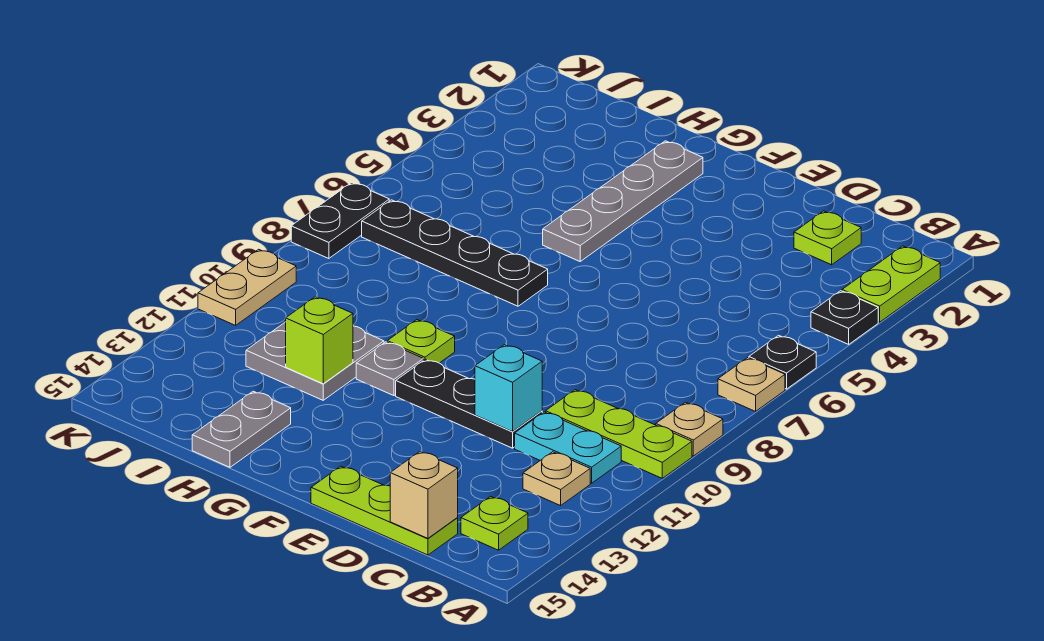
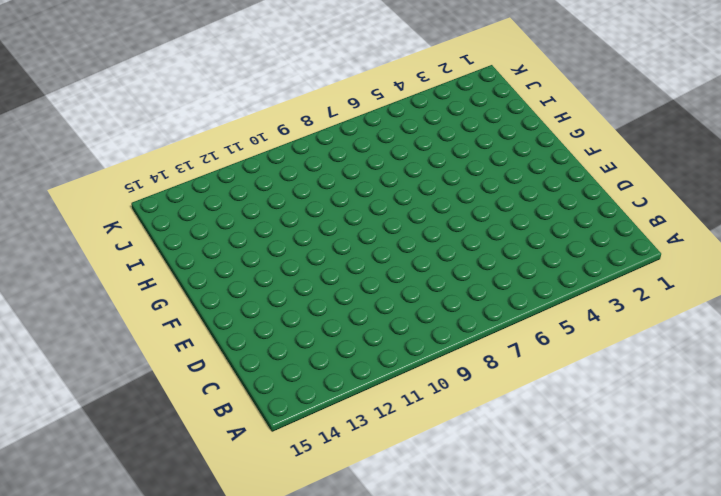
none -> lime 1x2 plate [842,246,940,322]
none -> black 1x1 plate [811,291,878,344]
none -> black 1x1 plate [749,335,816,389]

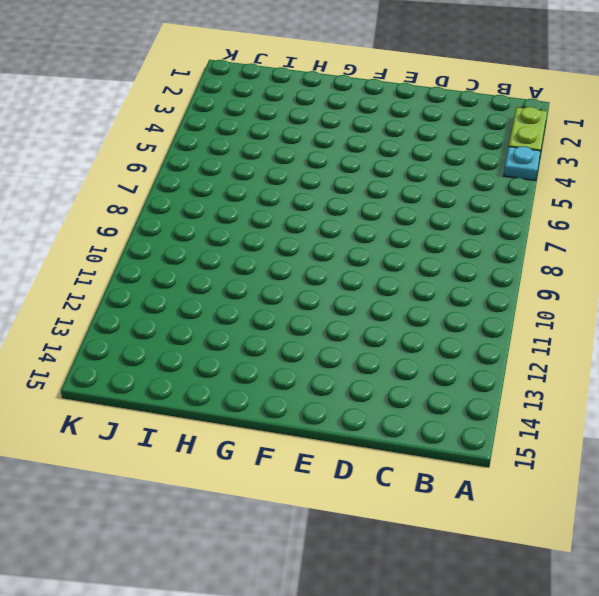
cyan 1x1 plate [504,146,541,180] -> black 1x1 plate [811,291,878,344]
none -> black 1x1 plate [749,335,816,389]
none -> tan 1x1 plate [718,358,785,411]
none -> tan 1x1 plate [656,402,723,456]

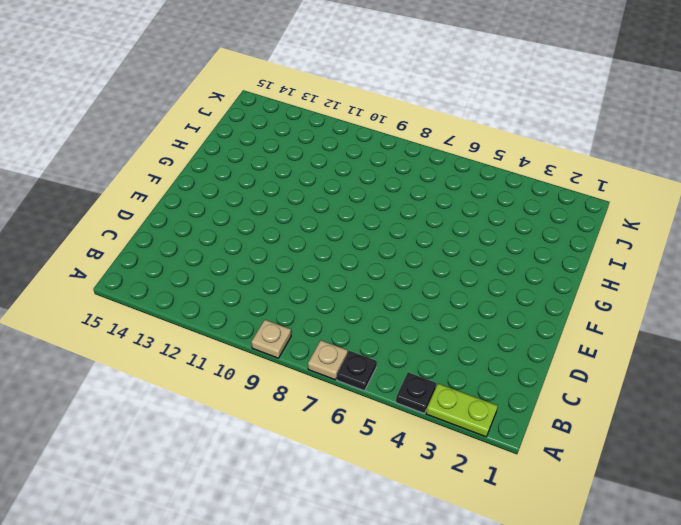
none -> lime 1x3 plate [546,390,692,478]
none -> cyan 1x2 plate [515,412,621,483]
none -> tan 1x1 plate [523,452,590,506]

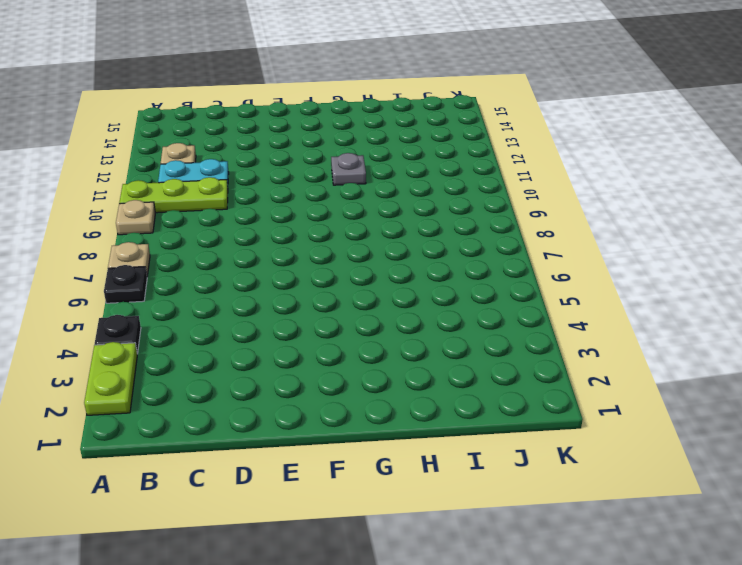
none -> lime 1x1 plate [461,497,528,550]
none -> lime 1x1 plate [794,211,861,265]
none -> lime 1x3 plate [311,466,458,555]

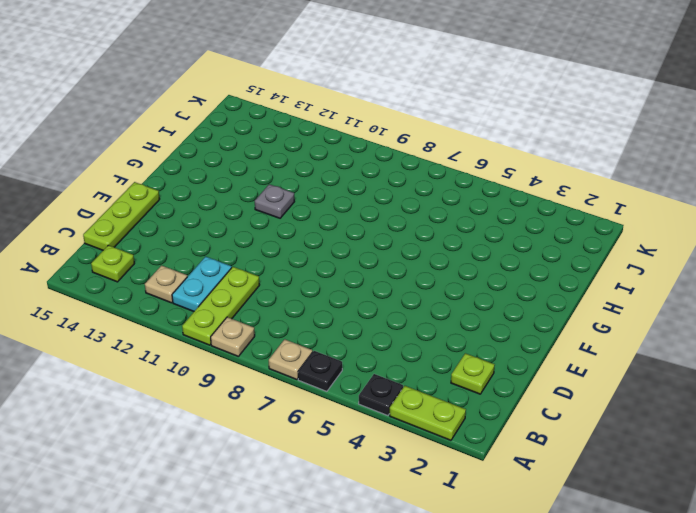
none -> black 1x3 plate [396,359,542,448]
none -> grey 1x4 plate [543,141,703,261]
none -> black 1x4 plate [362,200,548,306]

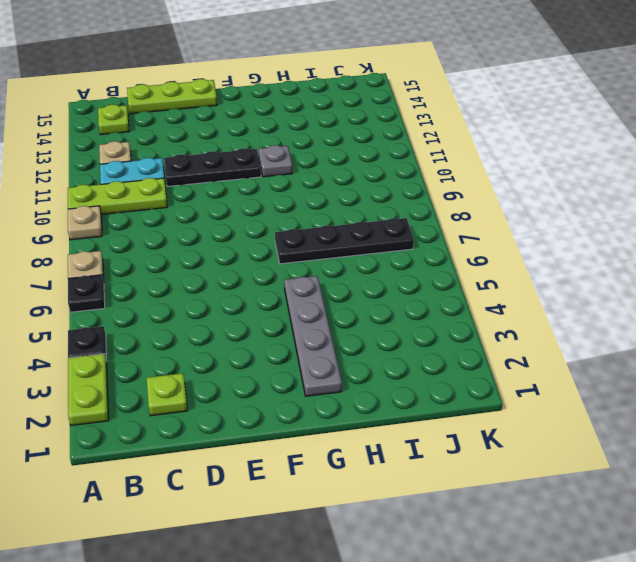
none -> lime 1x1 plate [387,320,455,363]
none -> grey 2x2 plate [246,322,384,400]
none -> grey 1x2 plate [192,391,291,467]

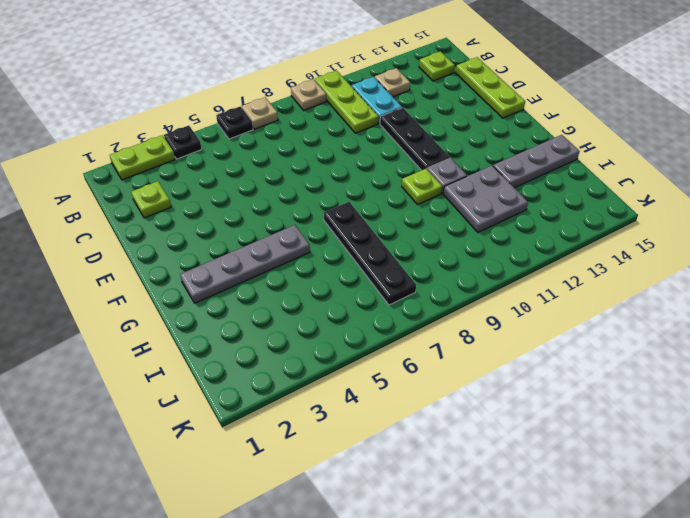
grey 1x3 plate [493,135,580,188] -> grey 1x2 plate [192,391,291,467]
none -> black 1x2 plate [291,183,389,259]
none -> tan 1x2 plate [198,249,296,325]
none -> tan 1x1 brick [390,452,458,538]

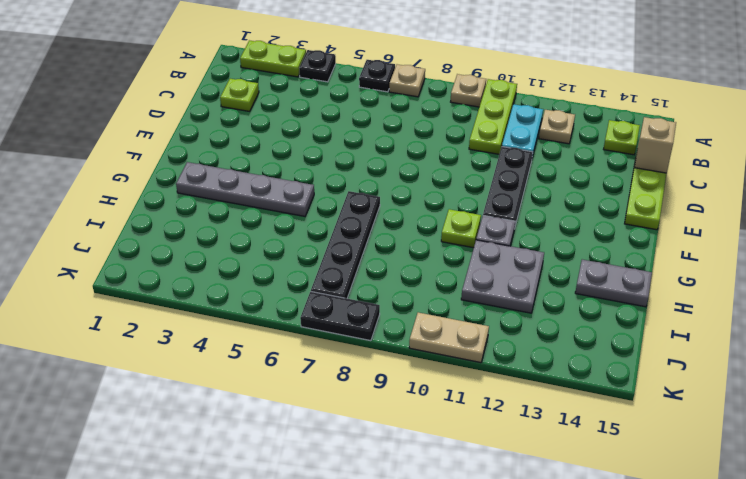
none -> cyan 1x1 brick [475,345,542,432]
none -> lime 1x1 brick [286,297,353,384]

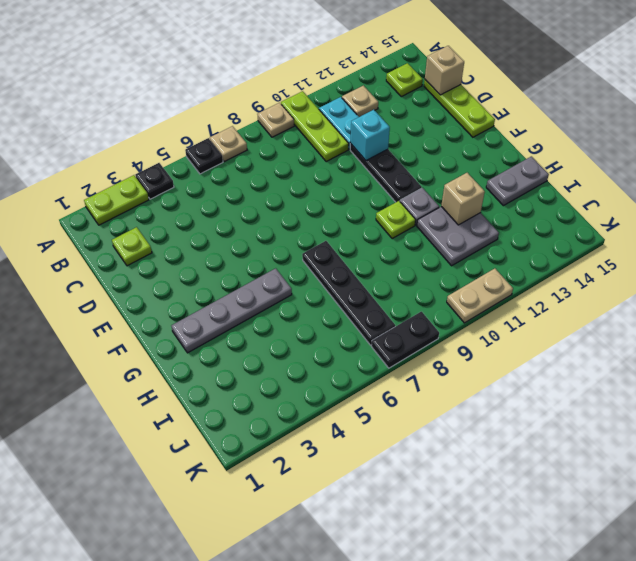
tan 1x1 brick [441,173,485,225] -> lime 1x1 brick [286,297,353,384]

